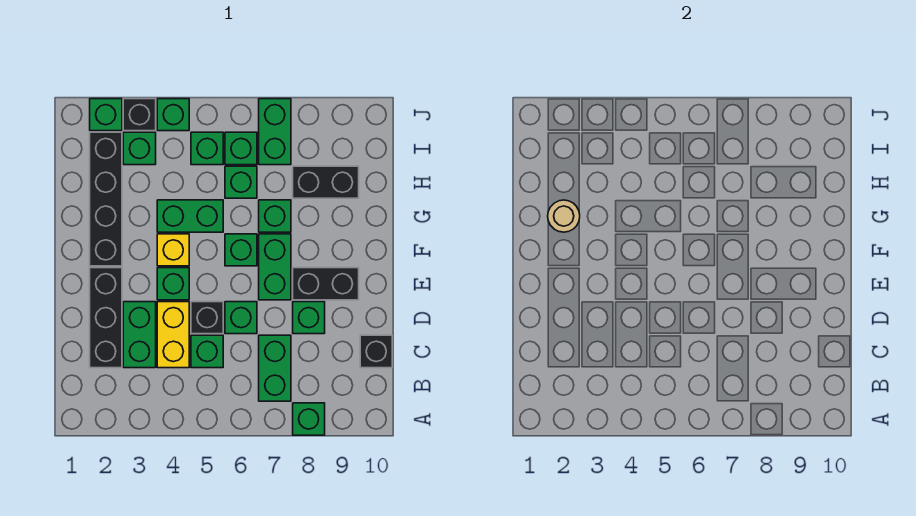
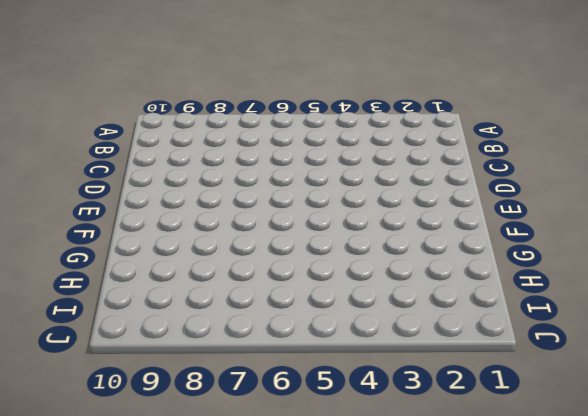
none -> green 1x1 brick [293,403,325,435]
none -> green 1x2 brick [259,335,291,401]
none -> black 1x3 brick [90,268,122,368]

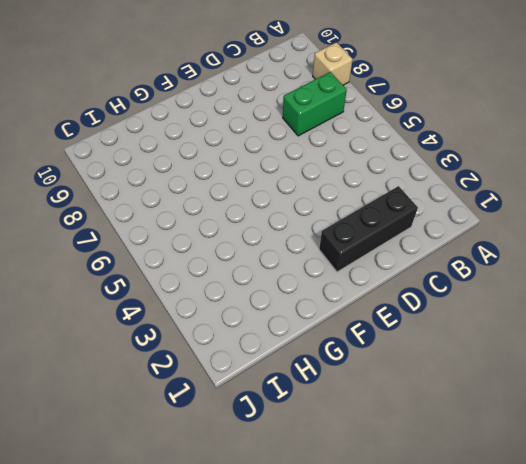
tan 1x1 brick [313,42,353,85] -> green 1x1 brick [293,403,325,435]
none -> green 1x2 brick [123,302,156,368]
none -> yellow 1x2 brick [157,302,189,368]
none -> green 1x1 brick [191,335,223,368]

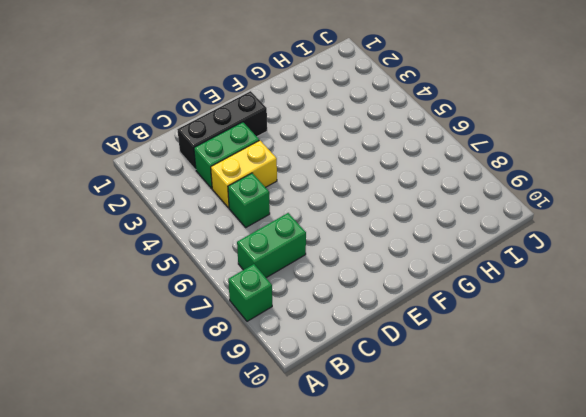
none -> black 1x1 brick [360,335,392,368]
none -> black 1x1 brick [191,302,223,334]
none -> green 1x1 brick [225,302,257,334]

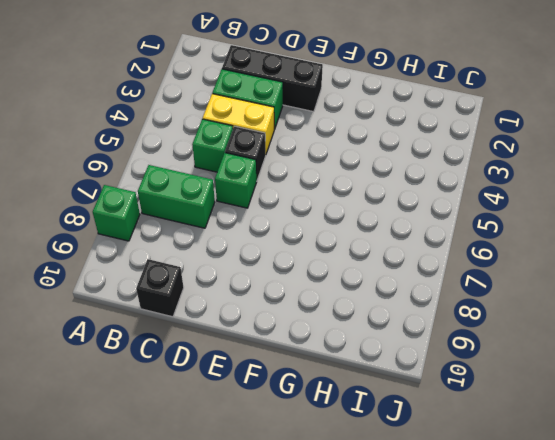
none -> green 1x1 brick [293,302,325,334]
none -> green 1x1 brick [157,268,189,300]
none -> green 1x2 brick [259,234,291,300]

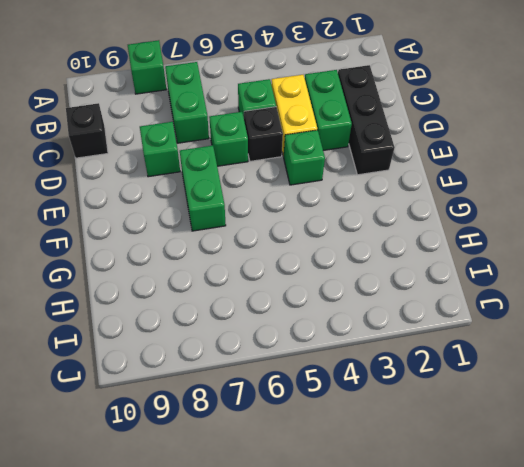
none -> black 1x2 brick [293,268,359,300]
none -> black 1x4 brick [90,132,122,266]
none -> yellow 1x1 brick [157,234,189,266]

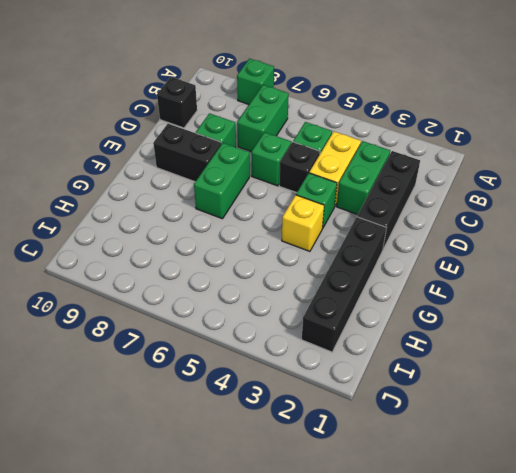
none -> green 1x1 brick [225,234,257,266]
none -> green 1x2 brick [157,200,223,232]
none -> green 1x1 brick [259,200,291,232]

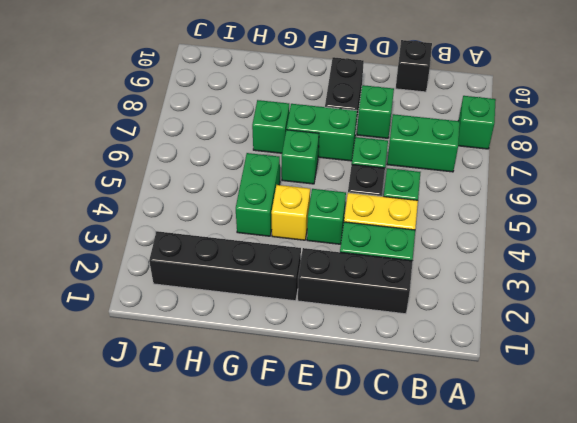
none -> green 1x1 brick [225,166,257,198]
none -> black 1x2 brick [293,166,359,198]
none -> green 1x1 brick [123,132,156,165]

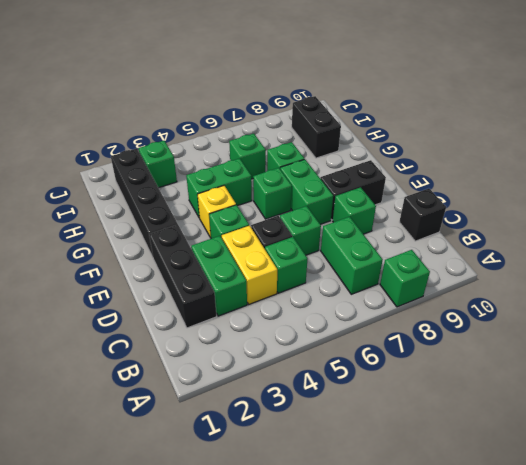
black 1x2 brick [292,96,341,158] -> black 1x2 brick turned to [293,166,359,198]
none -> green 1x1 brick [191,132,223,165]
none -> green 1x1 brick [225,132,257,165]
none -> green 1x2 brick [259,99,291,165]

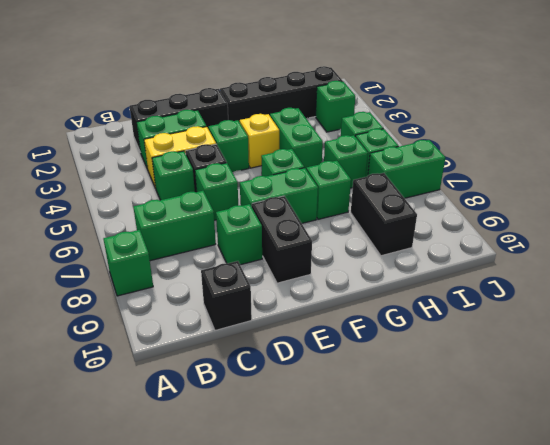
none -> green 1x1 brick [90,99,122,131]
none -> black 1x1 brick [123,99,156,131]
none -> green 1x1 brick [157,99,189,131]

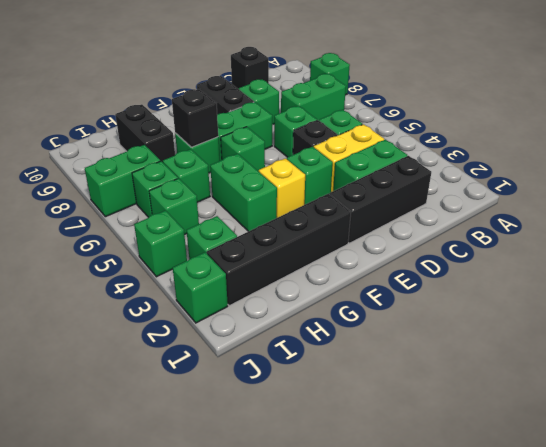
black 1x1 brick [172,89,218,147] -> black 1x1 brick moved to [123,99,156,131]
none -> tan 1x1 round brick [548,200,580,232]

